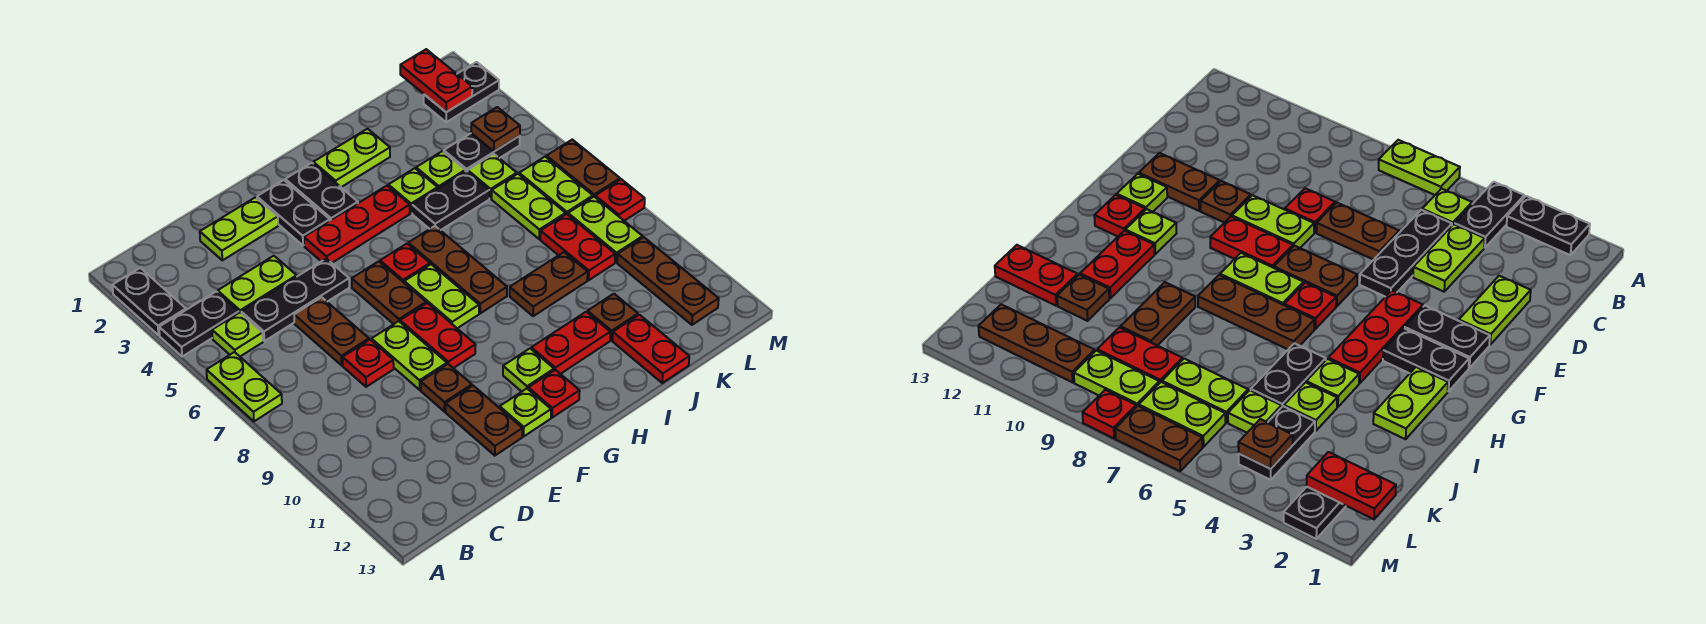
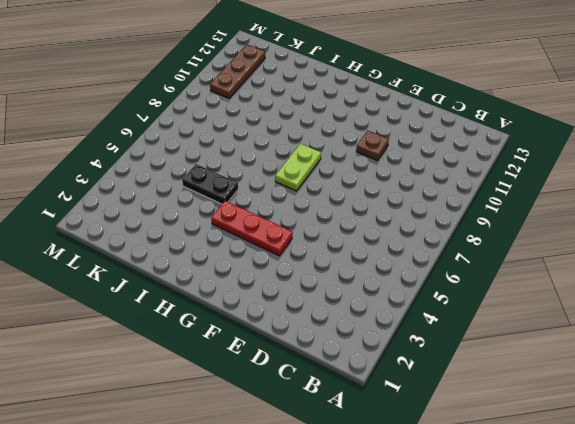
none -> black 1x2 plate [113,268,186,335]
none -> black 1x2 plate [159,292,239,357]
none -> lime 1x2 plate [207,352,282,421]
none -> lime 1x1 plate [212,313,263,356]

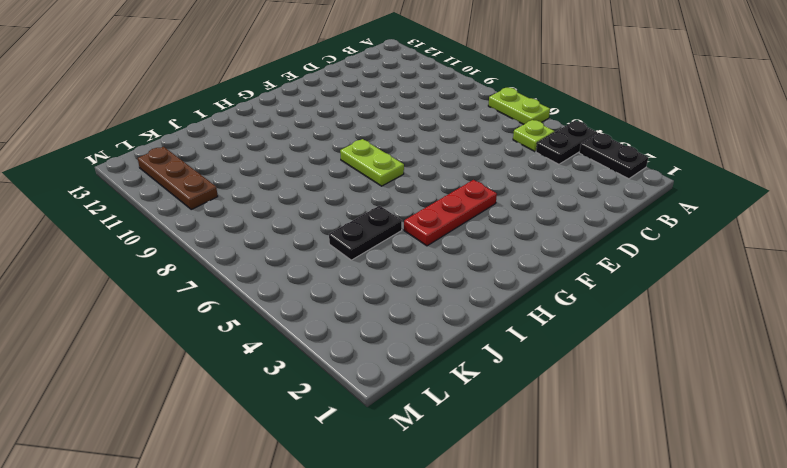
none -> lime 1x2 plate [218,256,297,313]
none -> black 1x3 plate [241,258,349,341]
none -> lime 1x2 plate [200,197,278,260]
none -> brown 1x2 plate [294,297,369,365]

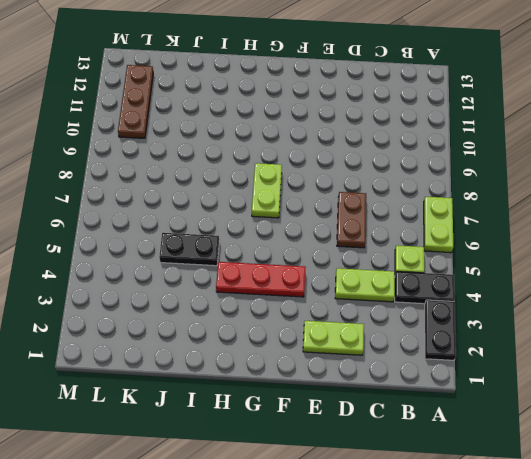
none -> black 1x3 plate [241,258,349,341]
none -> red 1x1 plate [343,340,394,387]
none -> lime 1x2 plate [372,321,447,390]
none -> brown 1x1 plate [421,364,472,412]

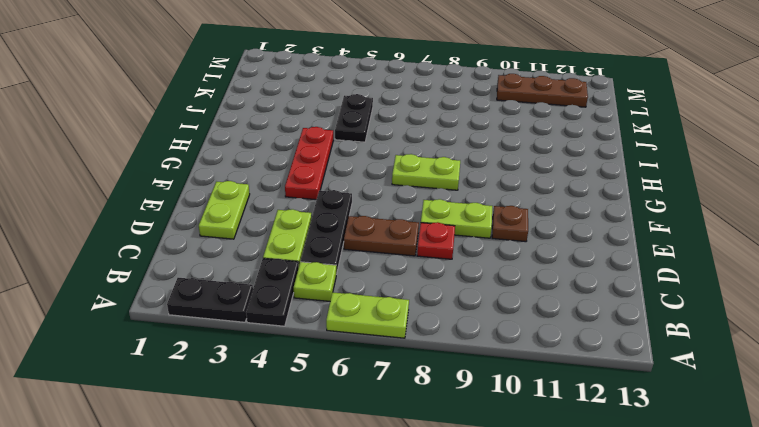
none -> brown 1x2 plate [446,386,522,456]
none -> black 1x2 plate [257,180,330,245]
none -> brown 1x2 plate [352,261,426,324]
none -> red 1x2 plate [400,303,476,368]

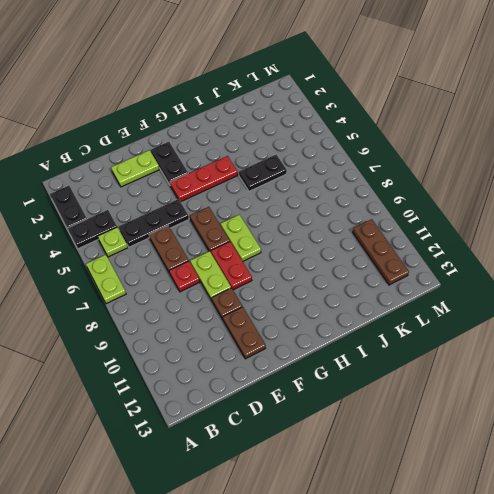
none -> lime 1x2 plate [218,256,297,313]
none -> lime 1x1 plate [500,389,551,436]
none -> black 1x2 plate [285,163,358,220]
none -> red 1x1 plate [380,244,430,282]

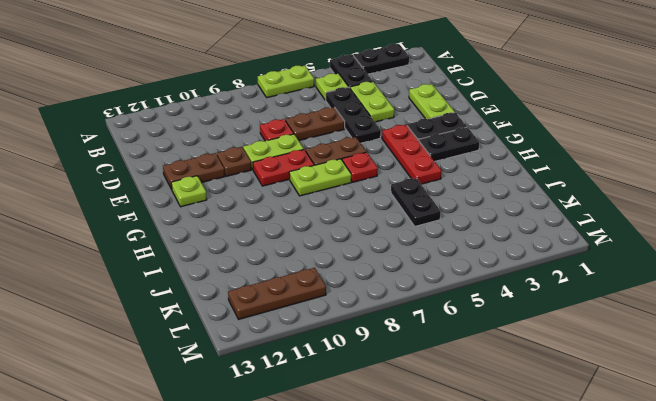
none -> lime 1x1 plate [503,349,554,392]
none -> red 1x1 plate [528,370,580,418]
none -> lime 1x2 plate [313,129,390,187]
none -> brown 1x3 plate [408,226,507,313]

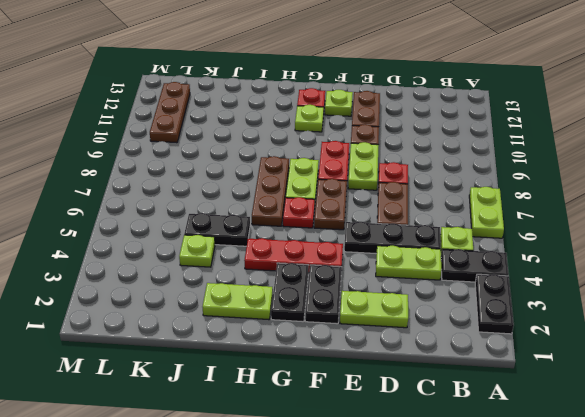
none -> red 1x2 plate [531,312,610,374]
none -> lime 1x1 plate [388,168,438,213]
none -> brown 1x2 plate [510,252,588,316]
none -> brown 1x1 plate [588,294,638,340]

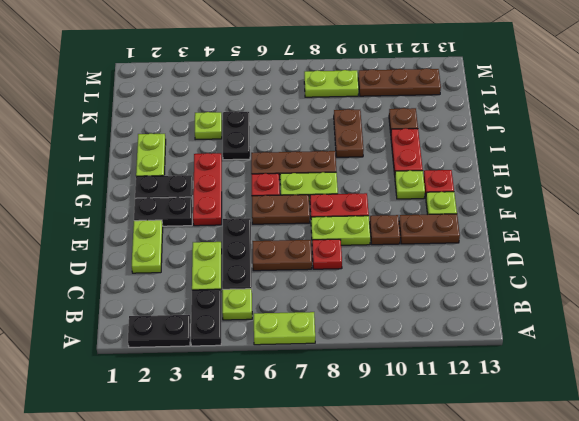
none -> lime 1x1 plate [388,168,438,213]
none -> red 1x2 plate [612,315,689,383]
none -> black 1x2 plate [444,133,520,172]
none -> lime 1x1 plate [468,154,517,199]

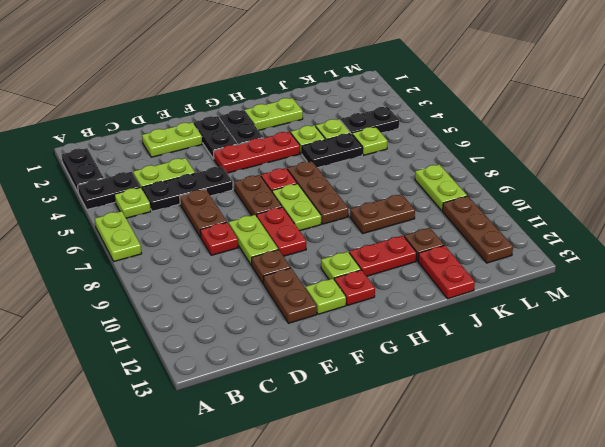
none -> lime 1x2 plate [492,174,566,239]
none -> red 1x2 plate [540,214,615,280]
none -> black 1x2 plate [424,62,499,122]
none -> lime 1x2 plate [519,157,593,214]

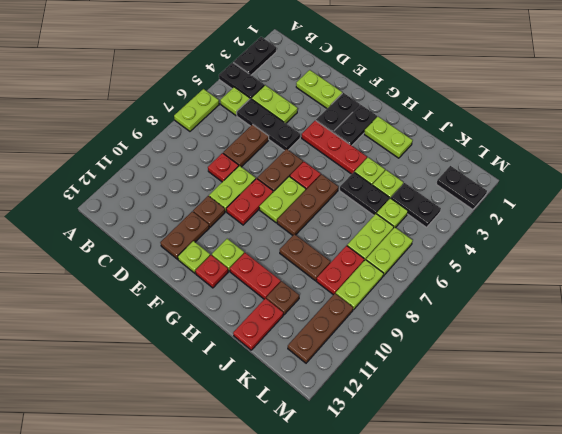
none -> brown 1x2 plate [546,140,620,197]
none -> red 1x1 plate [595,179,645,221]
none -> red 1x2 plate [400,49,472,112]
none -> brown 1x1 plate [471,107,520,151]

